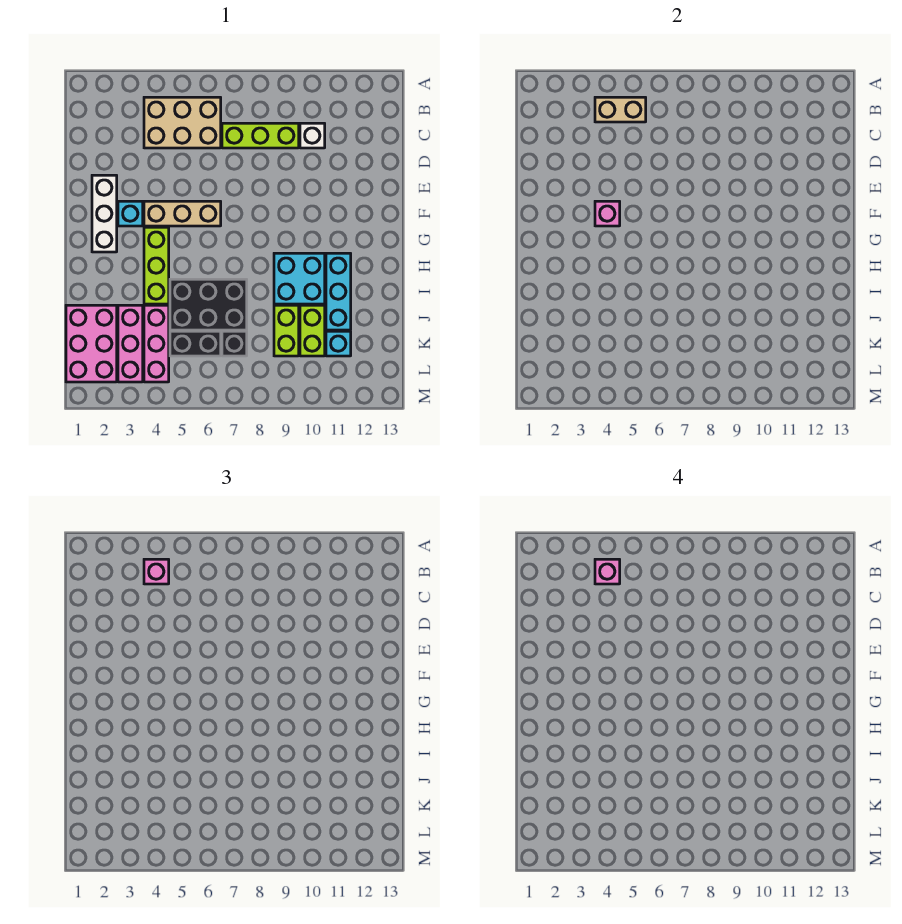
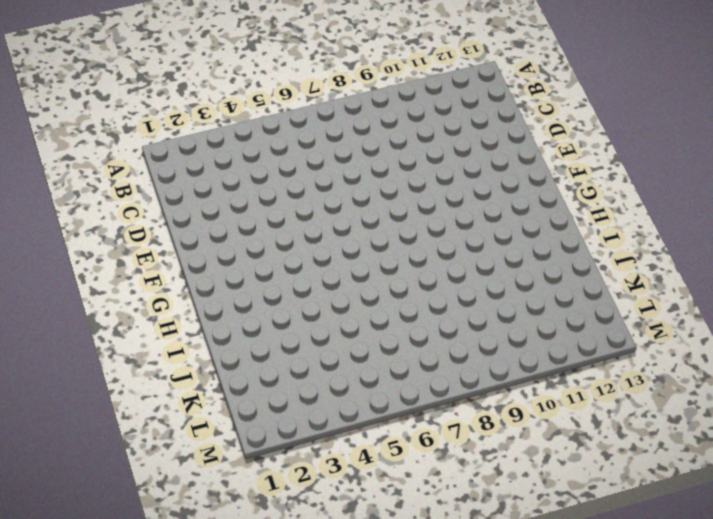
none -> tan 2x3 brick [144,97,221,148]
none -> lime 1x3 brick [222,123,299,148]
none -> white 1x1 brick [300,123,325,148]

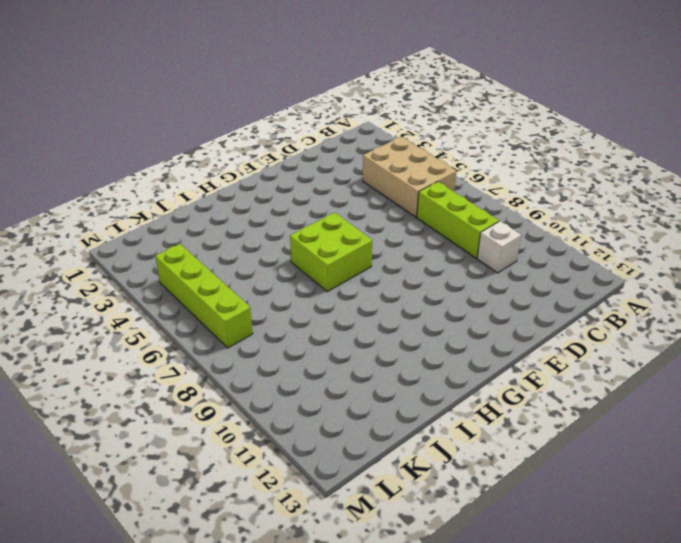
lime 2x2 brick [290,212,372,292] -> none
lime 1x4 brick [155,244,253,348] -> pink 1x3 brick [144,305,169,382]
none -> white 1x3 brick [92,175,117,252]
none -> cyan 1x1 brick [118,201,143,226]
none -> tan 1x3 brick [144,201,221,226]

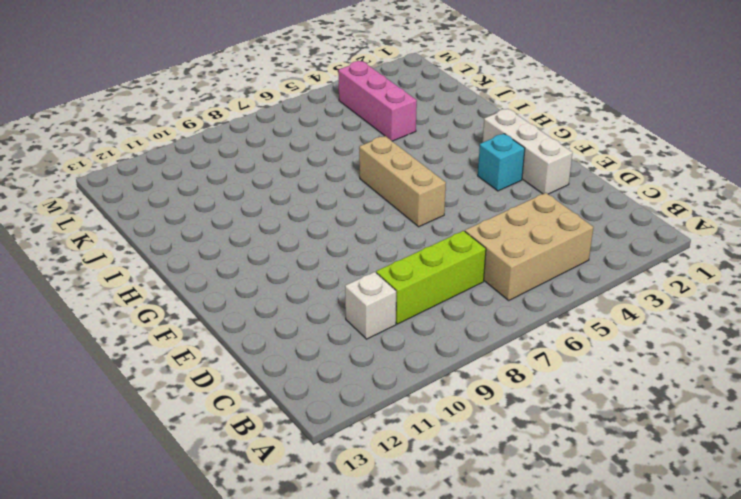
tan 1x3 brick [359,136,446,227] -> tan 1x3 brick turned to [144,201,221,226]
none -> lime 1x3 brick [144,227,169,304]
none -> cyan 2x2 brick [274,253,325,304]
none -> cyan 1x3 brick [326,253,351,330]

